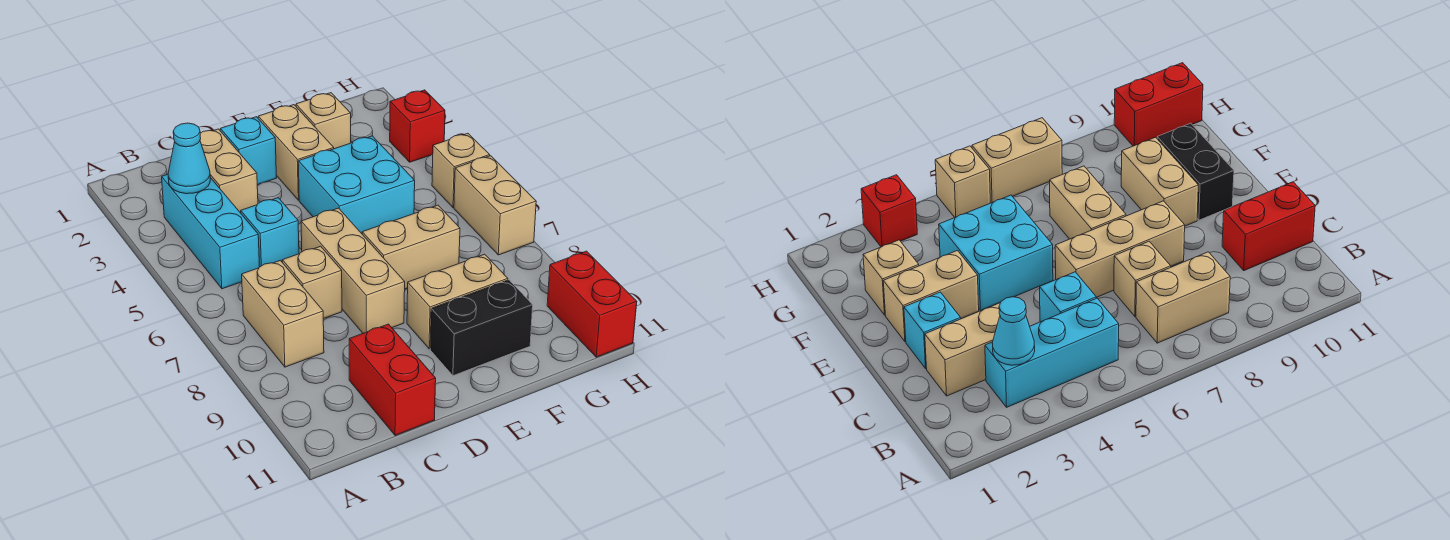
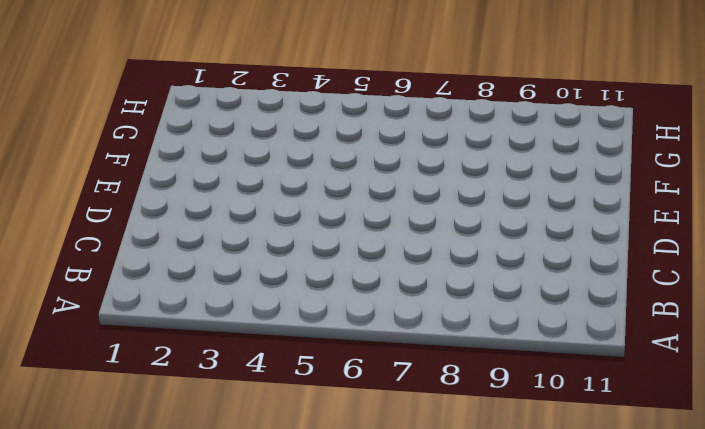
none -> cyan 1x3 brick [162,174,260,289]
none -> tan 1x2 brick [242,260,324,367]
none -> tan 1x2 brick [200,129,258,213]

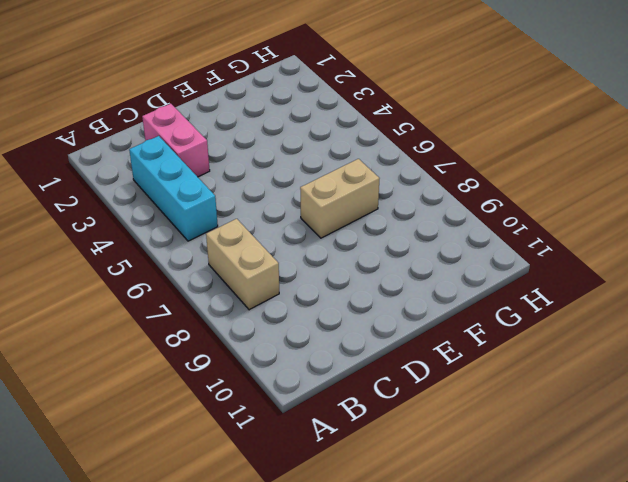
pink 1x2 brick [142,104,210,177] -> tan 1x2 brick [200,129,258,213]
none -> cyan 1x1 brick [241,198,299,267]
none -> tan 1x1 brick [282,246,342,319]
none -> red 1x2 brick [349,324,436,435]

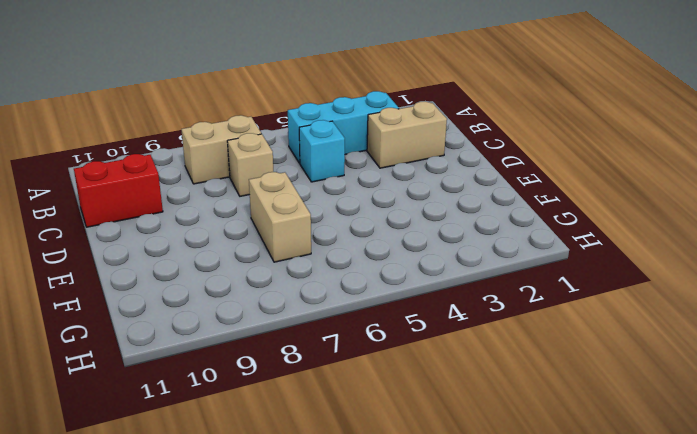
none -> cyan 1x1 brick [220,117,276,185]
none -> tan 1x3 brick [301,208,405,333]
none -> tan 1x2 brick [258,105,334,200]

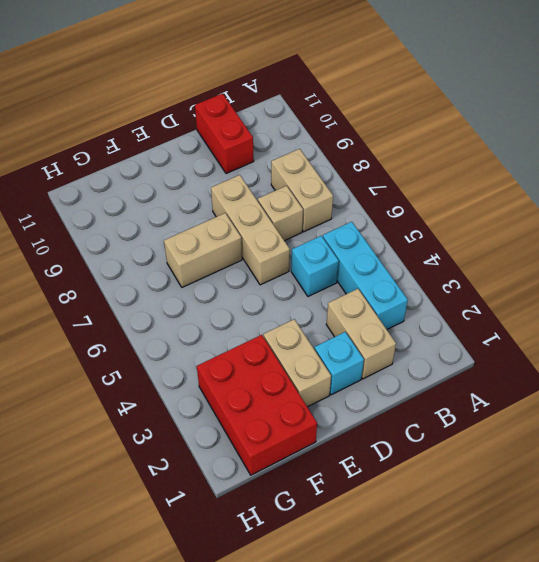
red 2x3 brick [197,335,317,475] -> tan 1x1 brick [296,93,351,149]
none -> cyan 2x2 brick [298,136,415,234]
none -> tan 1x2 brick [407,254,508,349]
none -> black 1x2 brick [430,280,533,376]

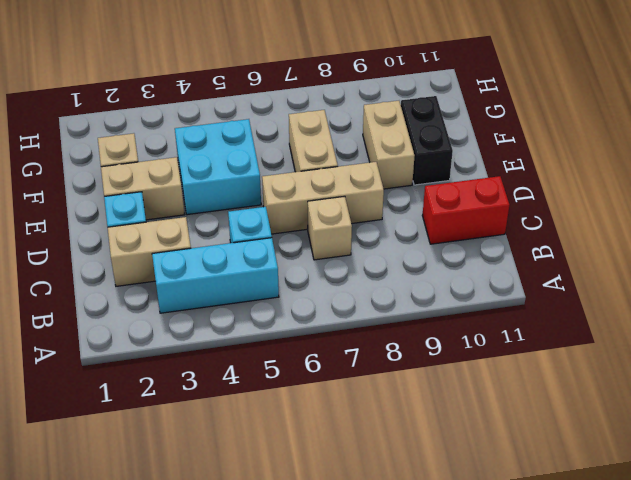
none -> tan 1x2 brick [242,260,324,367]
none -> red 1x1 brick [390,90,445,162]
none -> tan 1x1 brick [432,133,490,207]

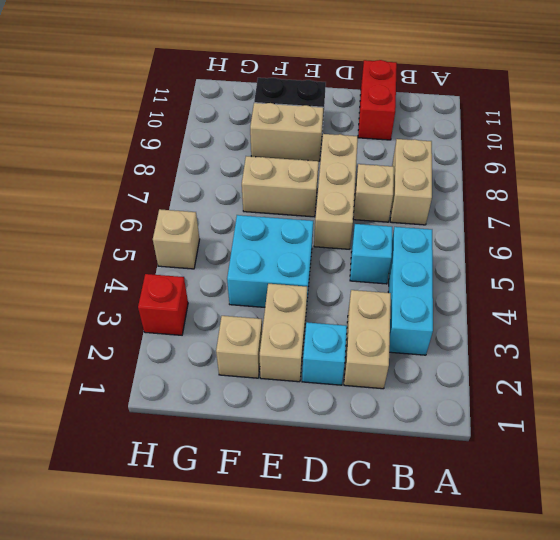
none -> tan 1x2 brick [454,156,536,255]
none -> red 1x2 brick [547,251,637,357]
none -> cyan 1x1 cone [168,123,210,194]

